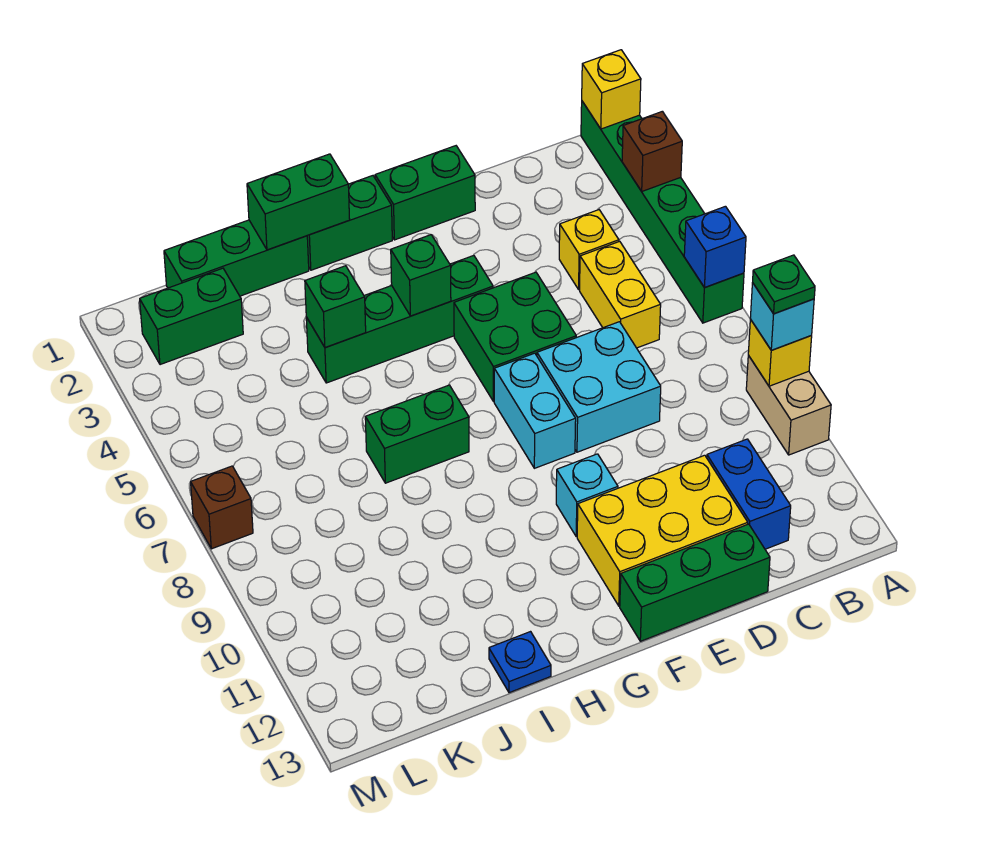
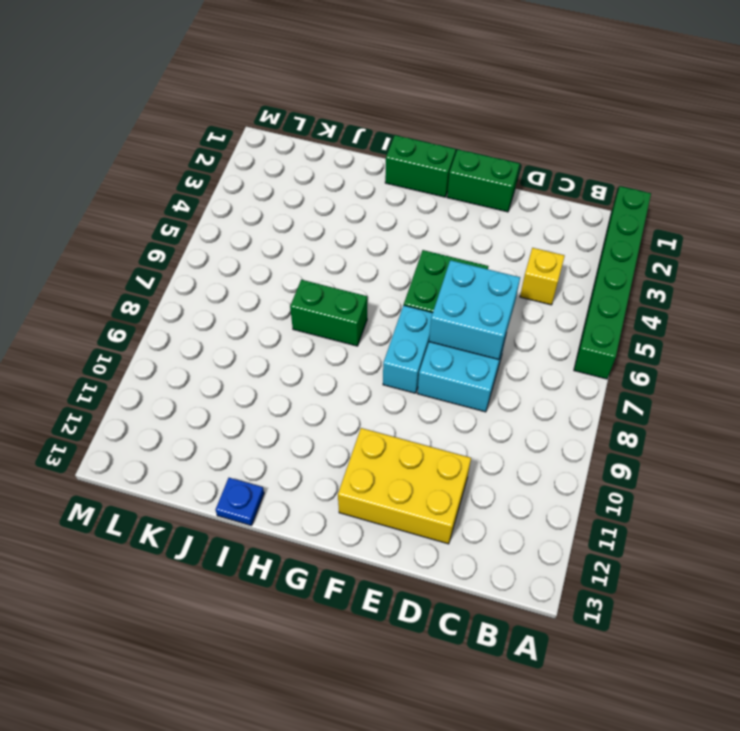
cyan 2x2 brick [429,260,520,360] -> none
none -> tan 1x2 brick [746,355,831,455]
none -> yellow 1x2 brick [580,241,661,348]
none -> blue 1x2 brick [707,439,791,549]

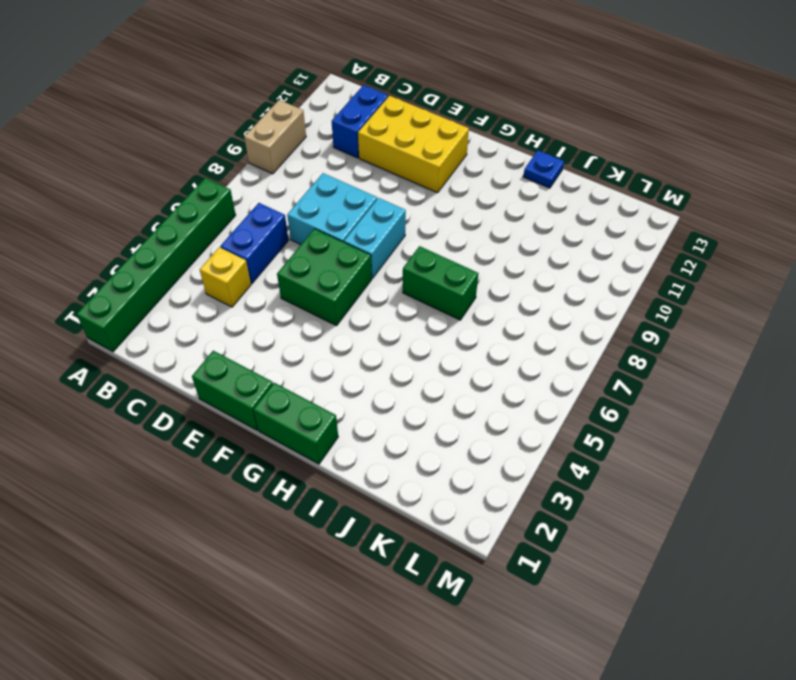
blue 1x2 brick [220,203,289,284] -> yellow 1x2 brick [580,241,661,348]
none -> green 1x3 brick [620,524,770,641]
none -> green 1x4 brick [306,256,493,383]
none -> cyan 1x1 brick [556,454,618,537]

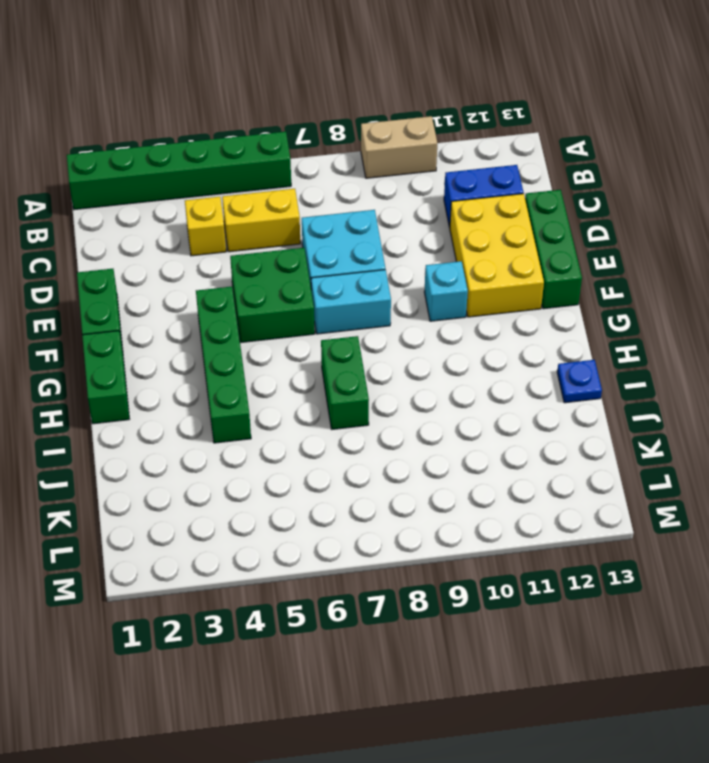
none -> green 1x3 brick [164,220,309,296]
none -> green 1x2 brick [140,268,243,365]
none -> brown 1x1 brick [191,466,253,549]

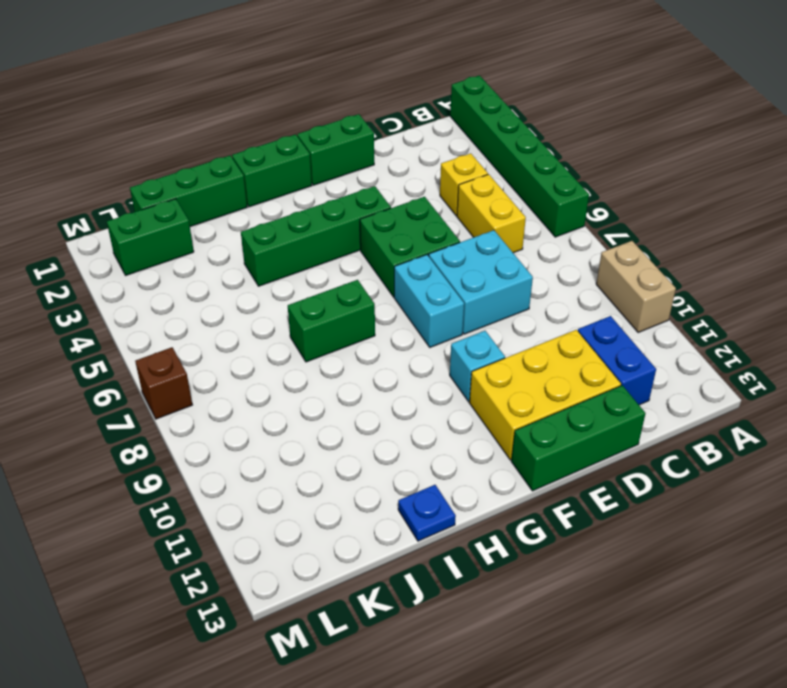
none -> yellow 1x1 brick [582,50,641,129]
none -> brown 1x1 brick [622,111,682,191]
none -> blue 1x1 brick [684,206,746,288]

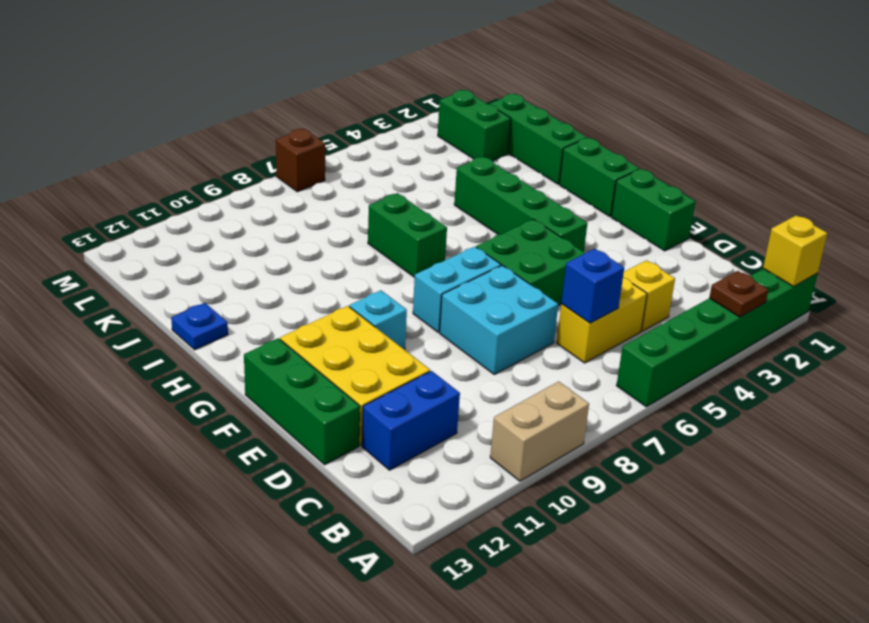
brown 1x1 plate [709,271,768,317] -> brown 1x1 brick [622,111,682,191]
blue 1x1 brick [561,249,624,323] -> blue 1x1 brick moved to [684,206,746,288]
none -> yellow 1x1 brick [748,319,812,386]
none -> green 1x1 brick [391,235,451,316]
none -> green 1x2 brick [247,154,350,250]

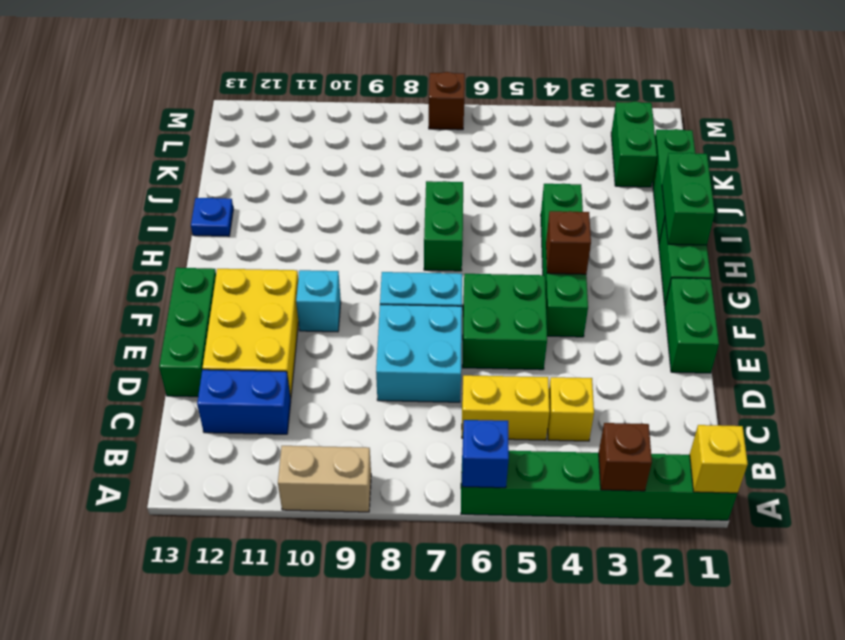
brown 1x1 brick [546,211,591,274] -> green 1x1 brick [391,235,451,316]
none -> yellow 1x1 brick [748,319,812,386]
none -> green 1x1 brick [305,266,366,348]
none -> cyan 1x1 brick [750,283,814,350]

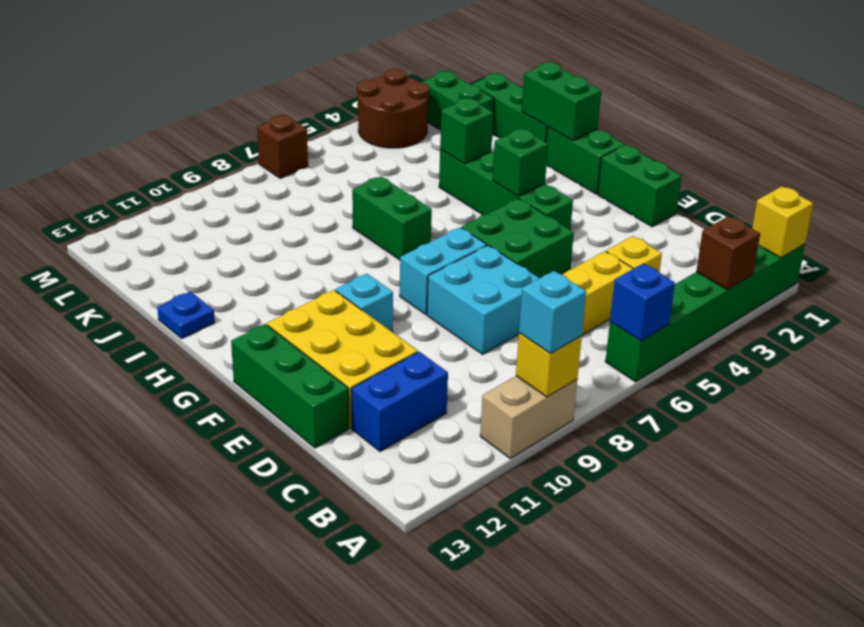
brown 2x2 round brick [357,69,429,148] -> none
none -> green 1x1 plate [753,255,815,314]

